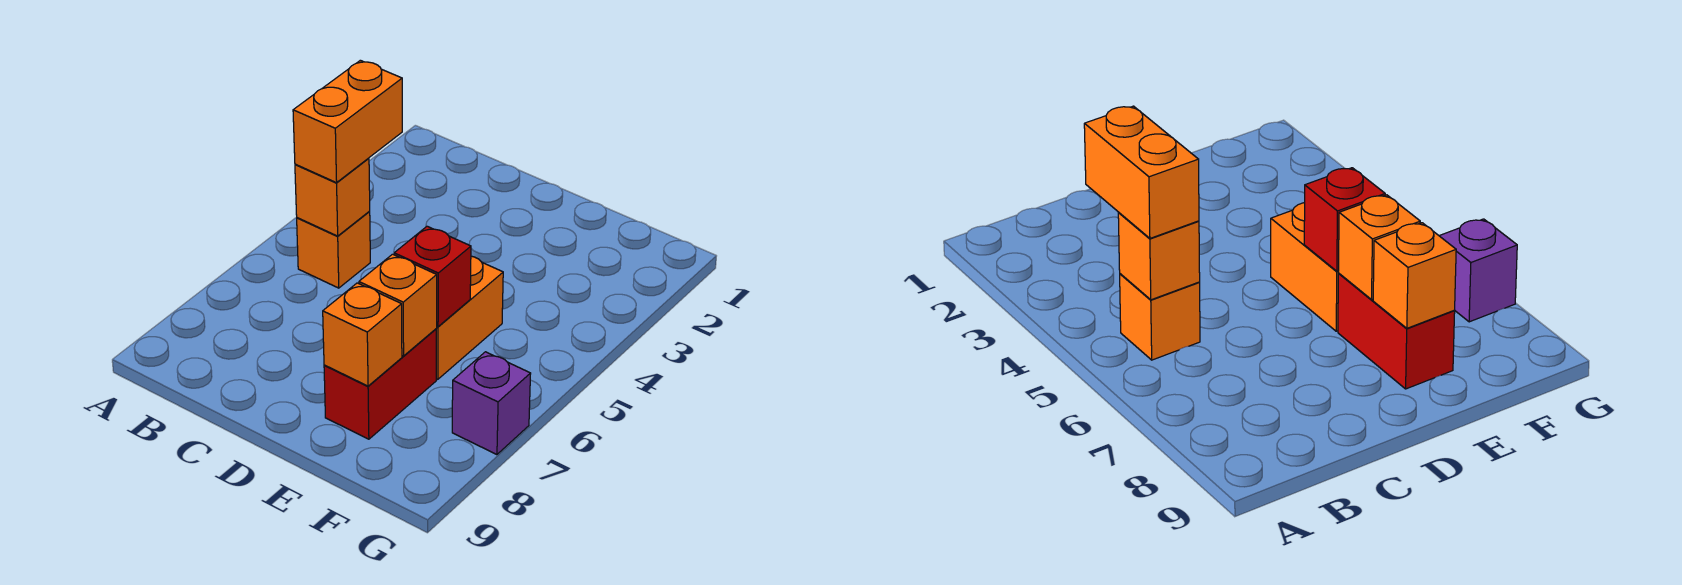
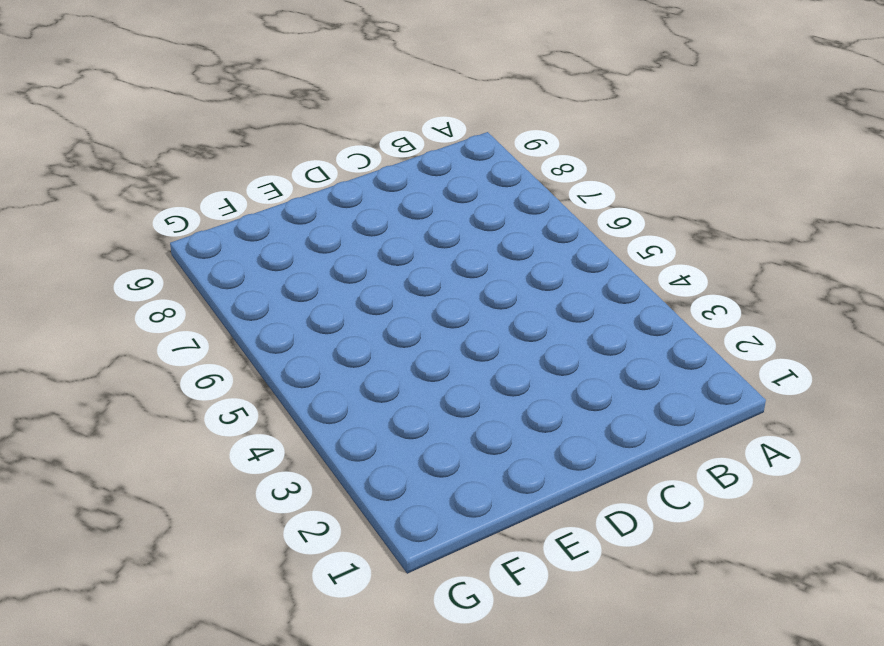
none -> orange 1x1 brick [297,212,370,288]
none -> orange 1x2 brick [436,256,503,379]

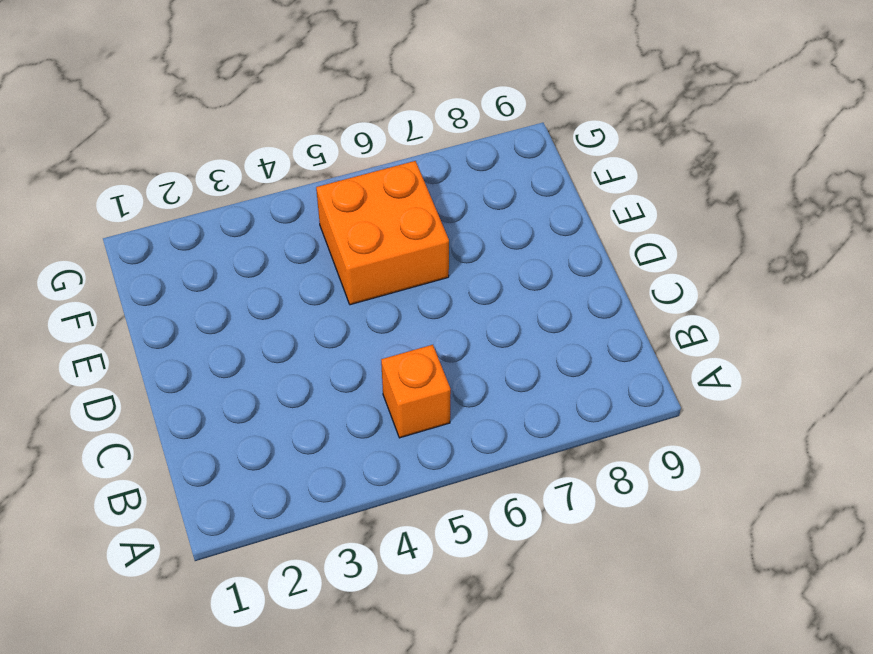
orange 2x2 brick [316,161,449,305] -> orange 1x2 brick [436,256,503,379]
none -> red 1x2 brick [324,329,436,439]
none -> purple 1x1 brick [452,352,531,455]

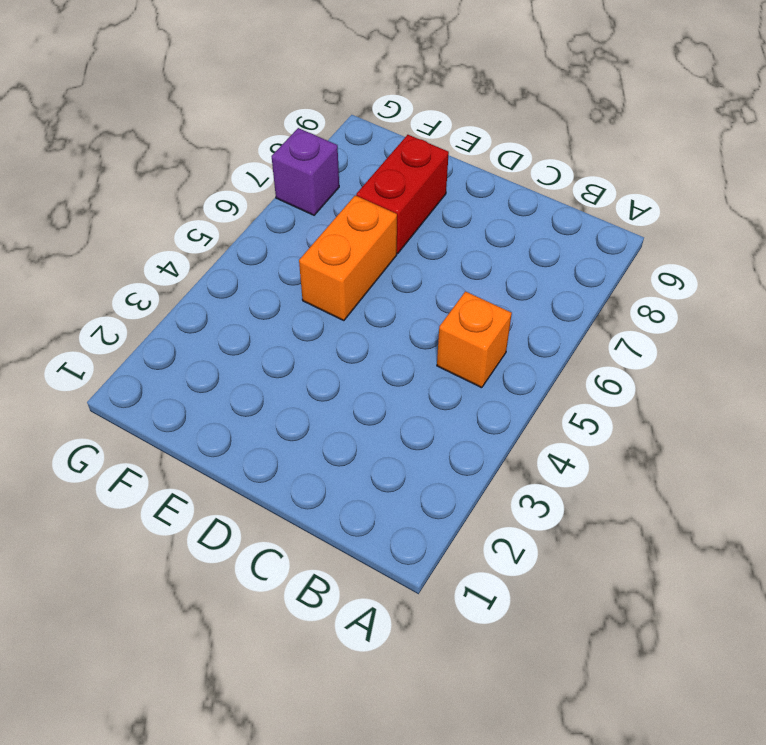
none -> orange 1x1 brick [295,158,370,236]
none -> red 1x1 brick [394,226,471,327]

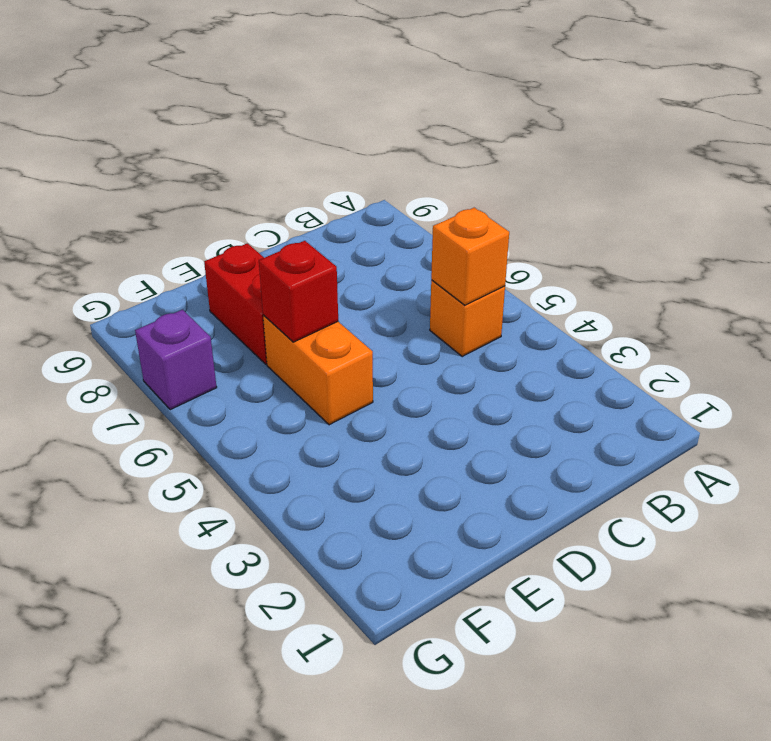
none -> orange 1x1 brick [359,254,437,356]
none -> orange 1x1 brick [323,283,402,386]

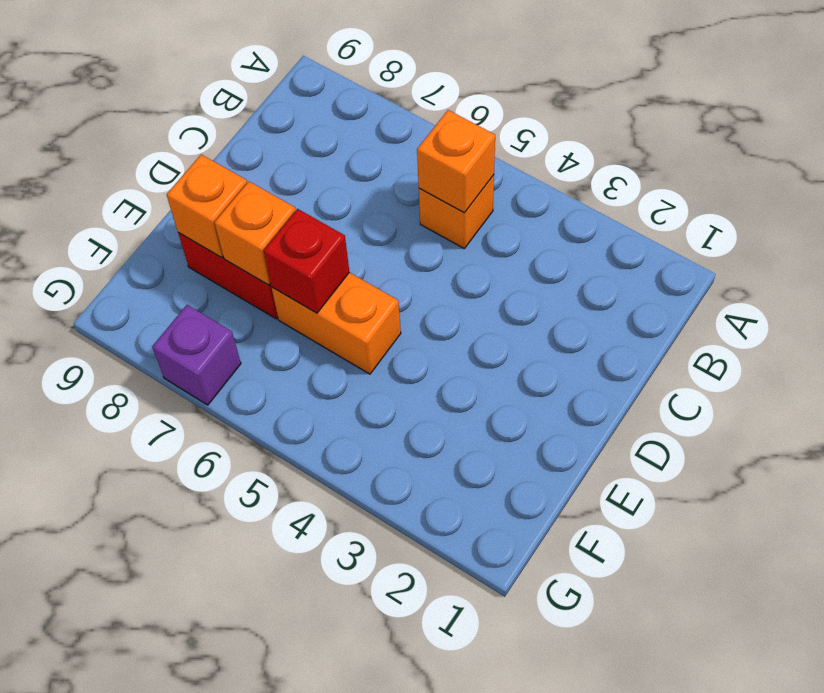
none -> orange 1x2 brick [293,60,402,183]

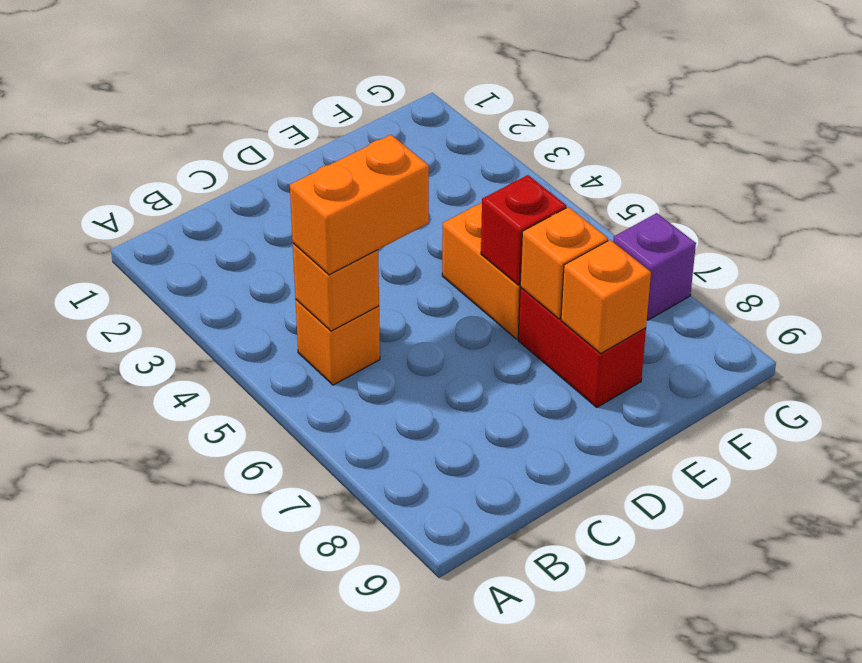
orange 1x2 brick [290,135,429,275] -> orange 1x2 brick turned to [293,60,402,183]

